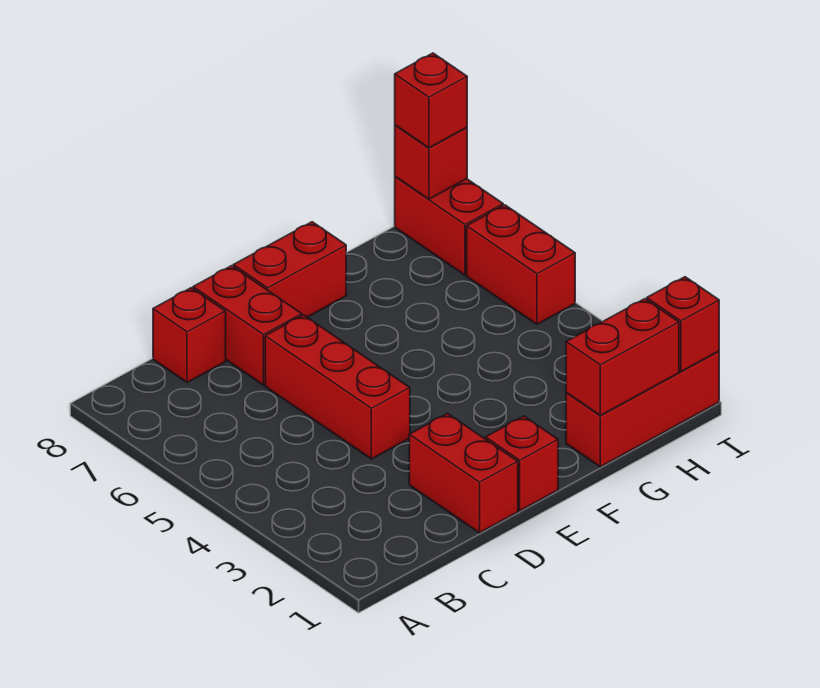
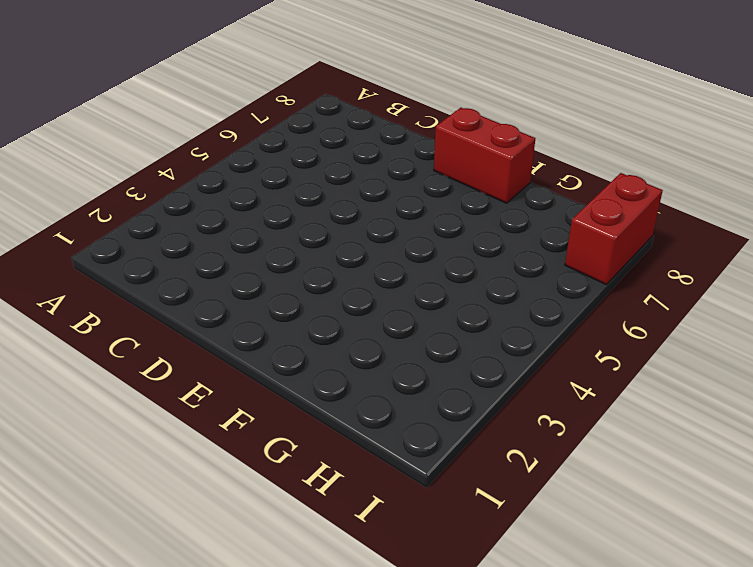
none -> red 1x1 brick [153,288,226,383]
none -> red 1x2 brick [409,413,518,533]
none -> red 1x3 brick [265,315,410,459]

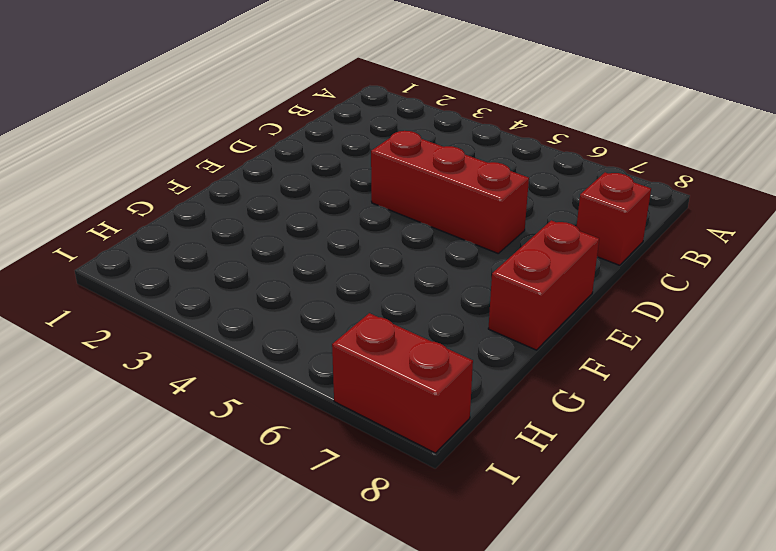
none -> red 1x2 brick [409,413,518,533]
none -> red 1x2 brick [193,266,302,385]
none -> red 1x1 brick [486,416,558,511]

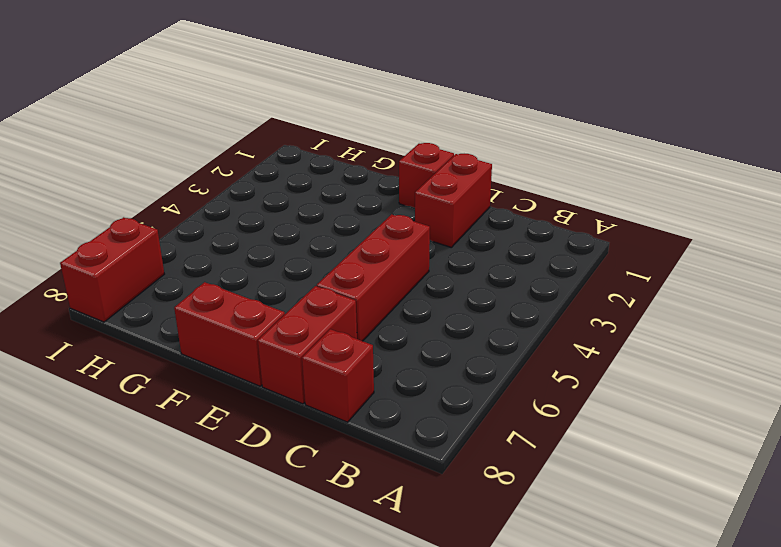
none -> red 1x3 brick [566,351,719,467]
none -> red 1x2 brick [467,205,575,324]
none -> red 1x2 brick [566,299,679,416]

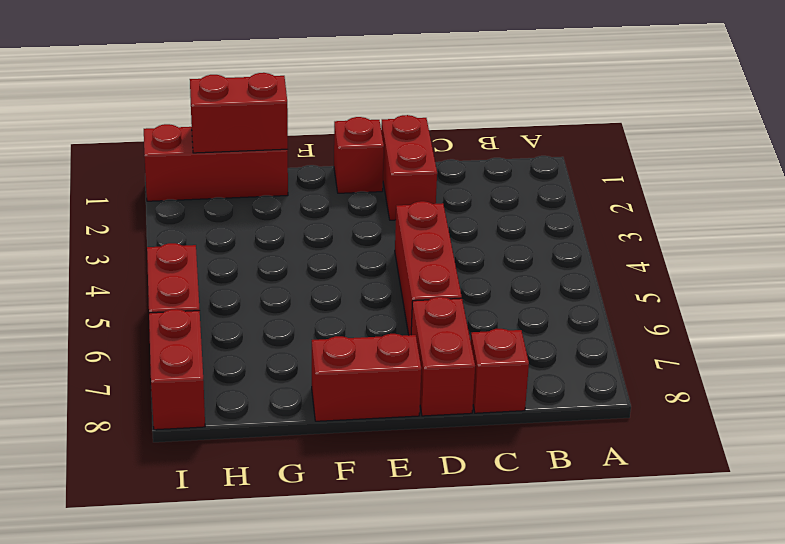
none -> red 1x1 brick [647,277,719,371]
none -> red 1x1 brick [395,125,467,199]
none -> red 1x1 brick [395,53,467,148]

